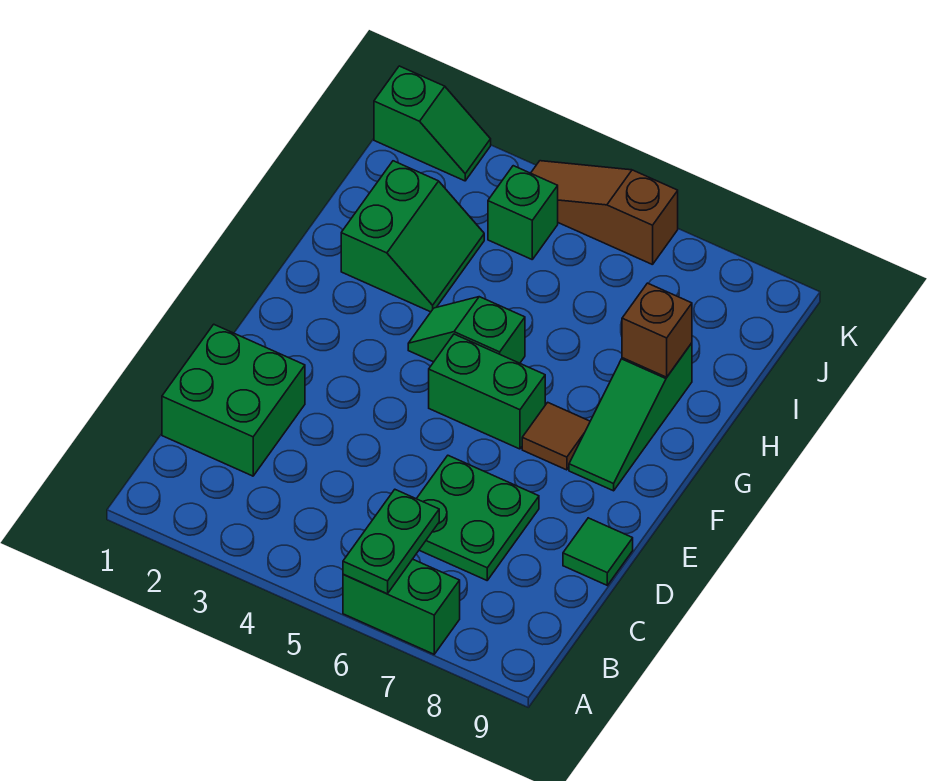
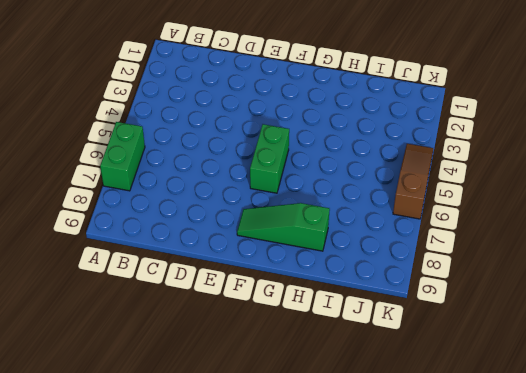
none -> green 2x2 brick [162,324,305,476]
none -> green 2x2 plate [417,456,539,580]
none -> green 1x1 tile [563,518,633,585]

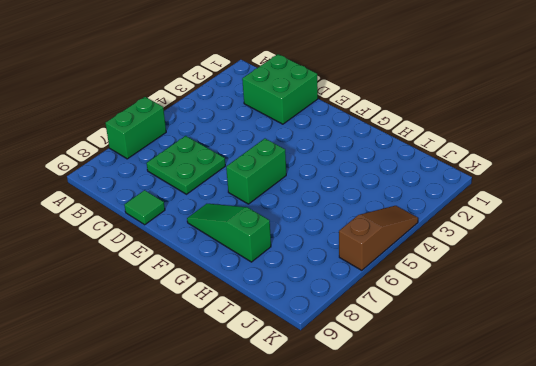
none -> brown 1x1 tile [522,402,590,470]
none -> green 1x2 slope [408,297,525,363]
none -> green 2x2 slope [341,161,484,312]

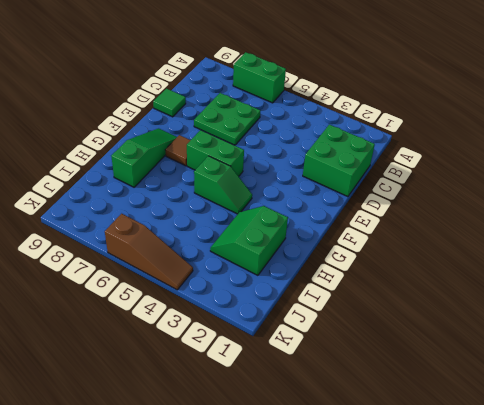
none -> green 1x1 brick [488,166,558,259]
none -> green 1x2 slope [374,66,491,181]
none -> green 1x2 plate [343,490,439,594]

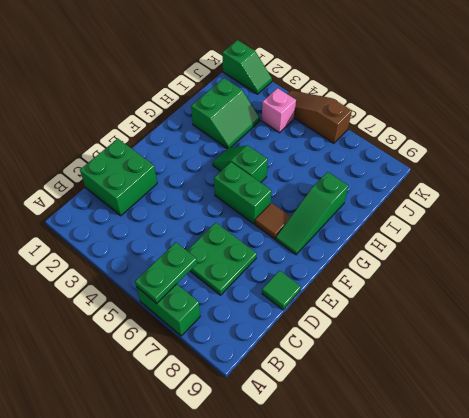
pink 1x1 brick [262,88,296,133] -> green 1x1 brick [488,166,558,259]
none -> brown 1x1 brick [622,283,692,377]

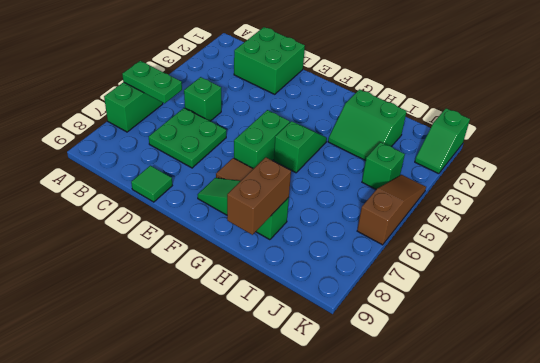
green 1x1 brick [184,77,221,121] -> none
brown 1x2 brick [227,157,291,235] -> brown 1x1 brick [622,283,692,377]

